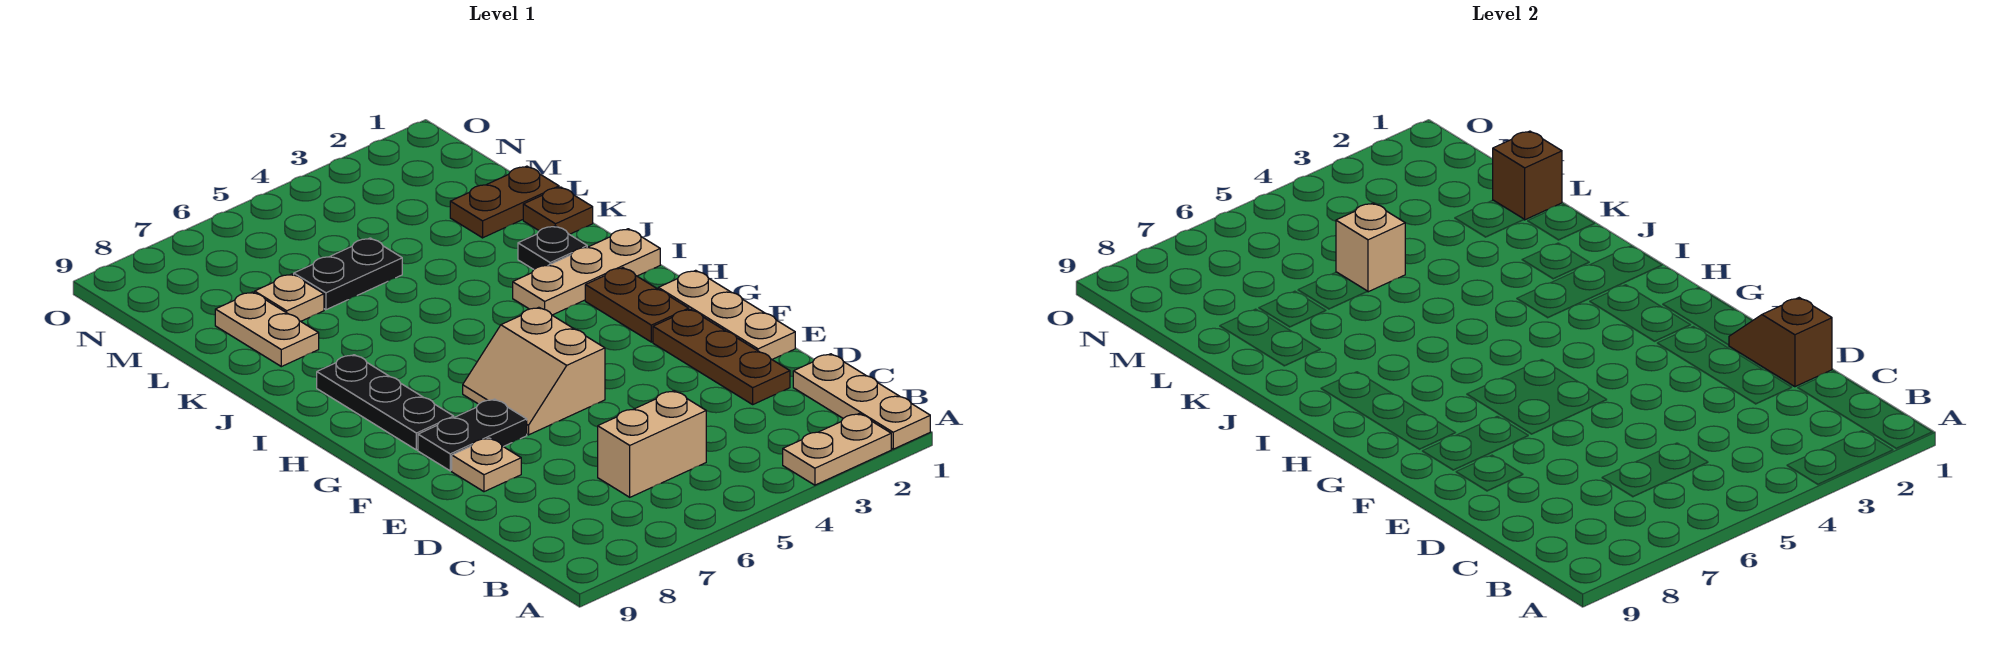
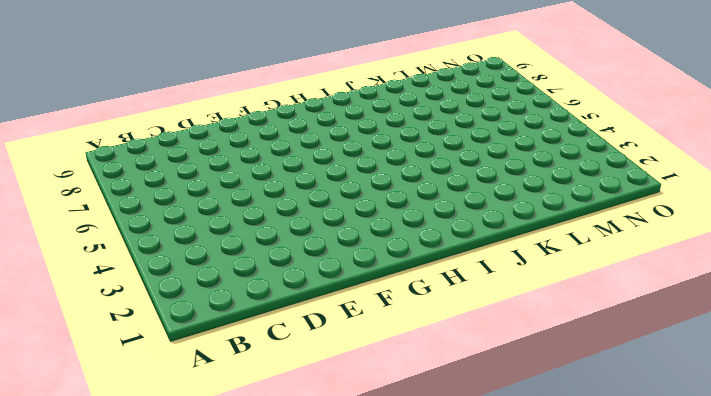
none -> tan 1x3 plate [793,354,930,449]
none -> tan 1x2 plate [783,414,891,485]
none -> tan 1x2 brick [598,391,706,497]

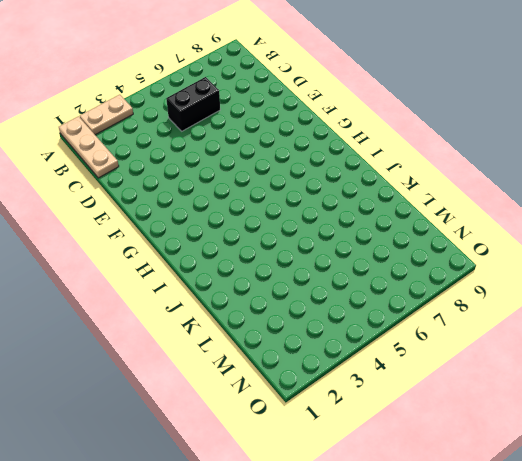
black 1x2 brick [166,77,220,131] -> tan 1x2 brick [598,391,706,497]
none -> brown 1x3 plate [653,309,790,404]
none -> tan 1x3 plate [658,270,795,359]
none -> tan 1x1 plate [452,438,521,492]

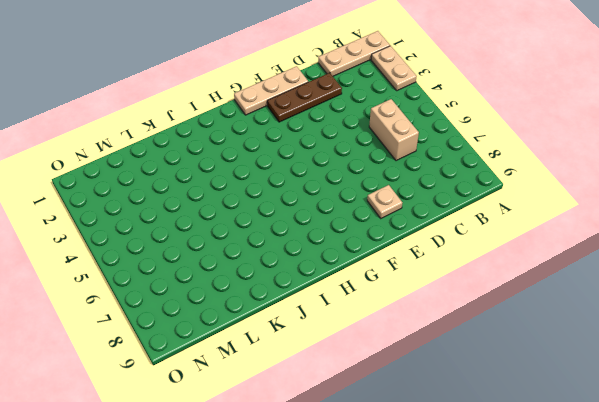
none -> tan 2x2 slope [463,307,605,435]
none -> black 1x2 plate [418,399,527,471]
none -> brown 1x2 plate [585,268,689,342]

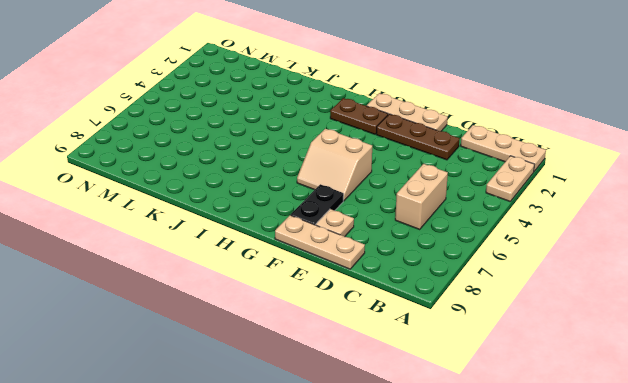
tan 1x3 plate [275,215,365,269] -> tan 1x3 plate turned to [513,229,660,315]
none -> black 1x3 plate [317,355,454,450]
none -> black 1x1 plate [518,226,587,269]
none -> brown 1x1 plate [523,187,593,234]

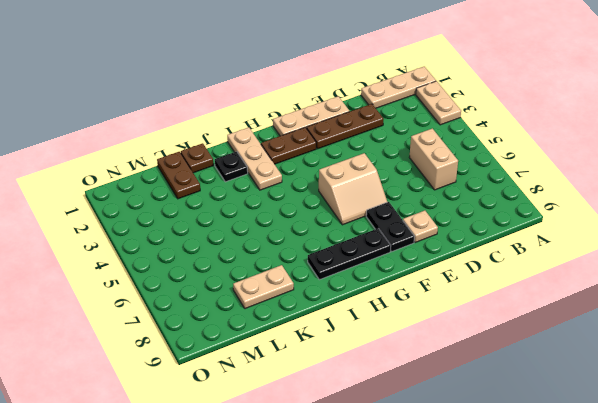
none -> black 1x2 plate [294,238,402,310]
none -> tan 1x1 plate [255,274,324,321]
none -> brown 1x2 slope [1729,298,1832,387]

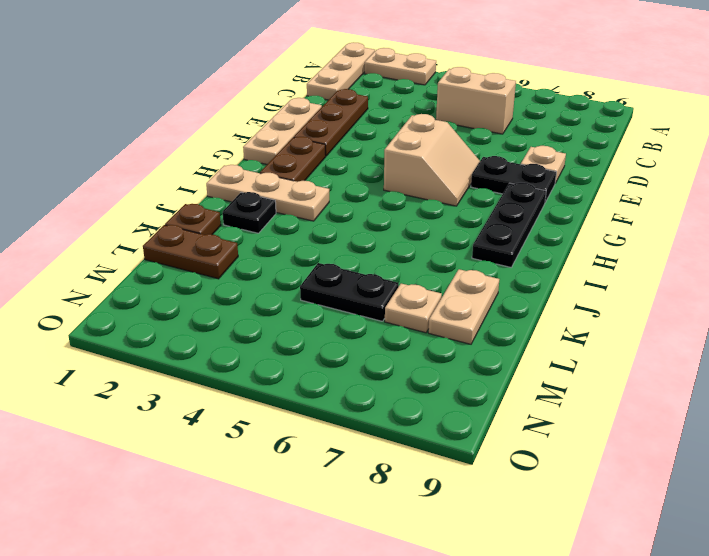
none -> brown 1x2 slope [1729,298,1832,387]
none -> brown 1x1 brick [1493,131,1562,220]
none -> tan 1x1 brick [1336,203,1405,292]

